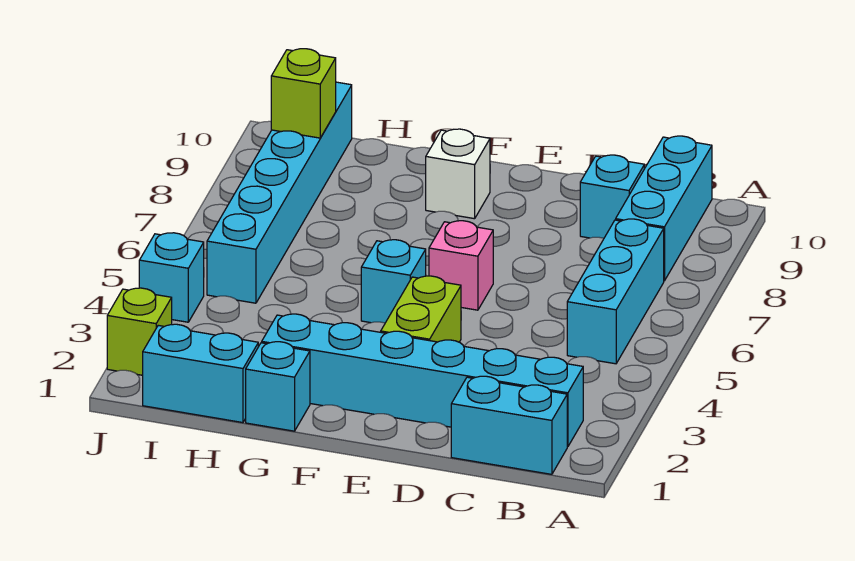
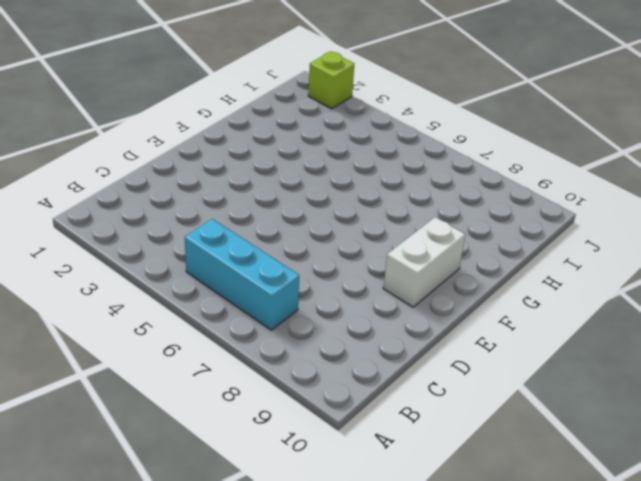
white 1x2 brick [383,217,465,307] -> white 1x1 brick [426,129,490,219]
none -> cyan 1x2 brick [451,376,567,474]
none -> cyan 1x6 brick [262,314,583,447]
none -> cyan 1x3 brick [616,136,712,281]

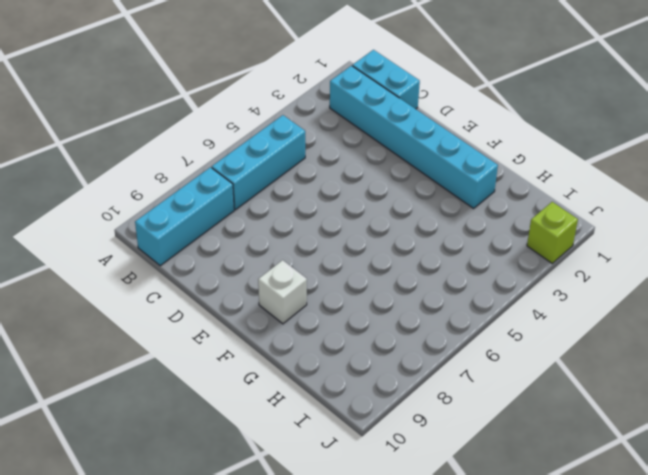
none -> cyan 1x1 brick [580,155,644,238]
none -> lime 1x2 brick [381,276,461,342]
none -> pink 1x1 brick [429,221,493,310]

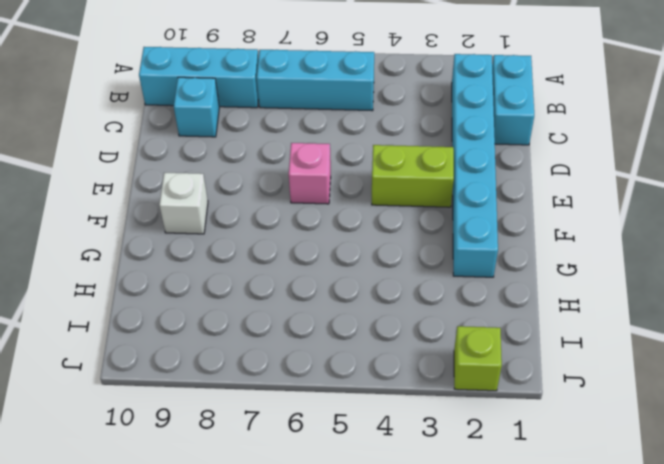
none -> cyan 1x1 brick [361,240,426,323]
none -> cyan 1x1 brick [246,342,310,431]
none -> cyan 1x2 brick [143,324,258,423]

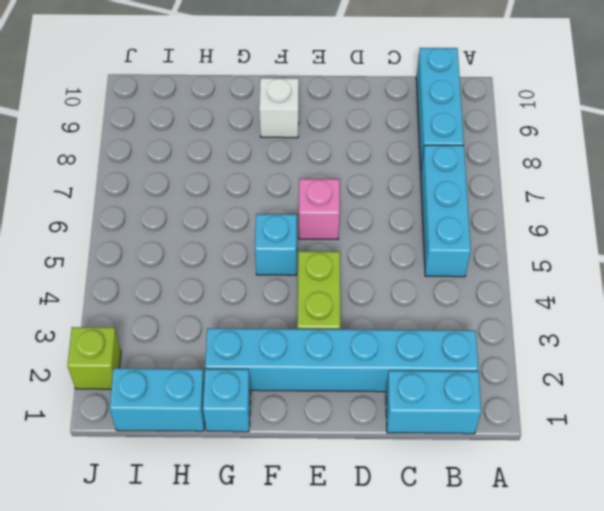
none -> cyan 1x1 brick [580,155,644,238]
none -> cyan 1x6 brick [207,82,352,303]
none -> cyan 1x1 brick [139,233,204,322]

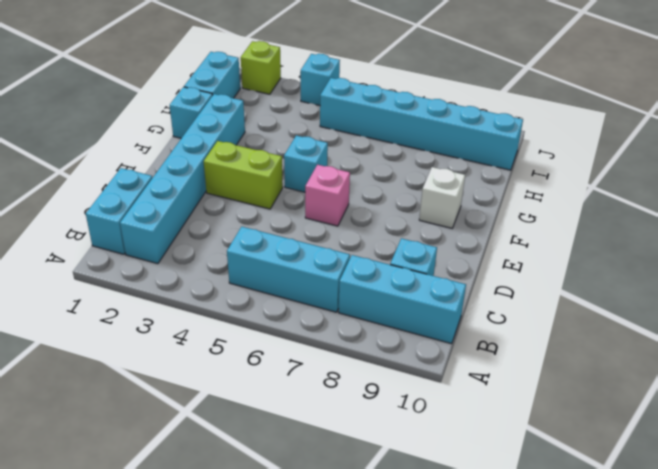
none -> lime 1x1 brick [271,49,336,138]

